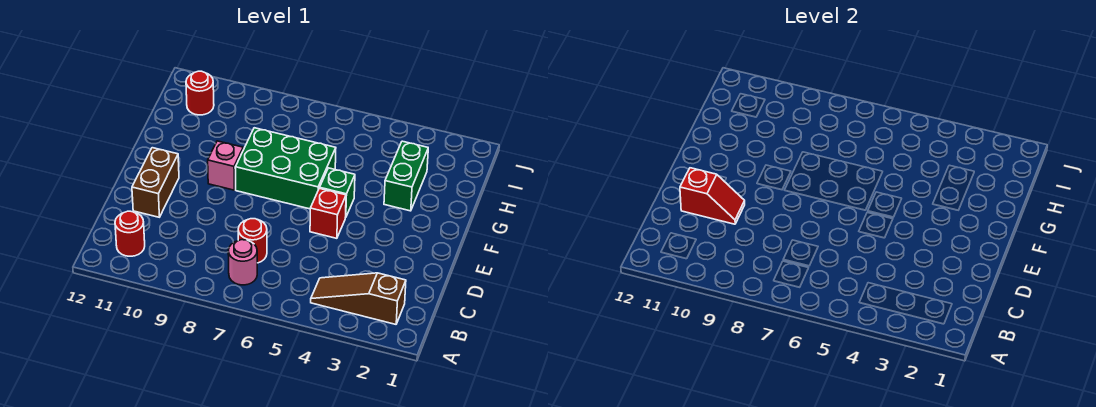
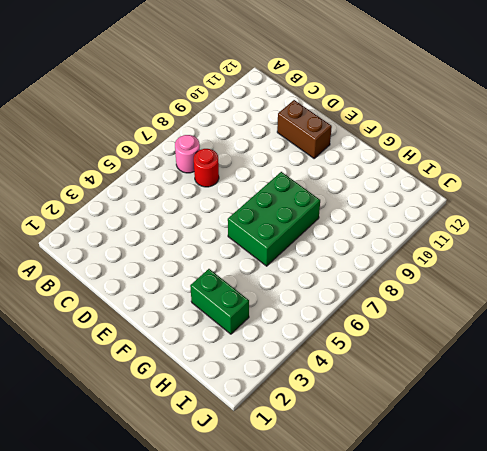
none -> brown 1x3 slope [311,273,406,324]
none -> red 1x1 round brick [115,211,145,256]
none -> red 1x1 brick [310,188,346,238]

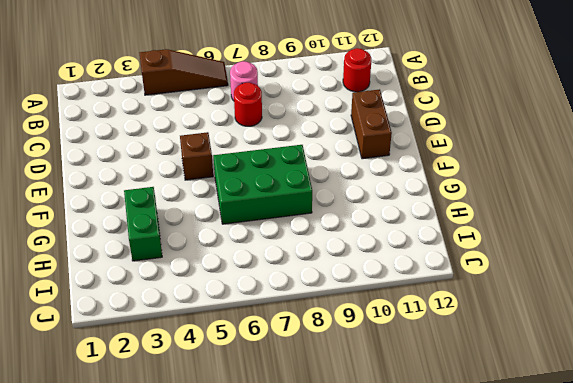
brown 1x3 slope [140,49,228,95] -> brown 1x3 slope moved to [311,273,406,324]
brown 1x1 brick [180,132,213,180] -> red 1x1 brick [310,188,346,238]
none -> green 1x1 brick [320,168,355,218]
none -> pink 1x1 brick [208,141,243,190]
none -> red 1x1 round brick [186,71,214,115]

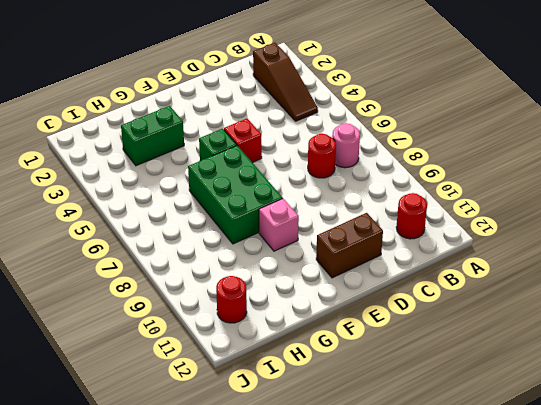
none -> red 1x2 slope [680,168,745,224]

